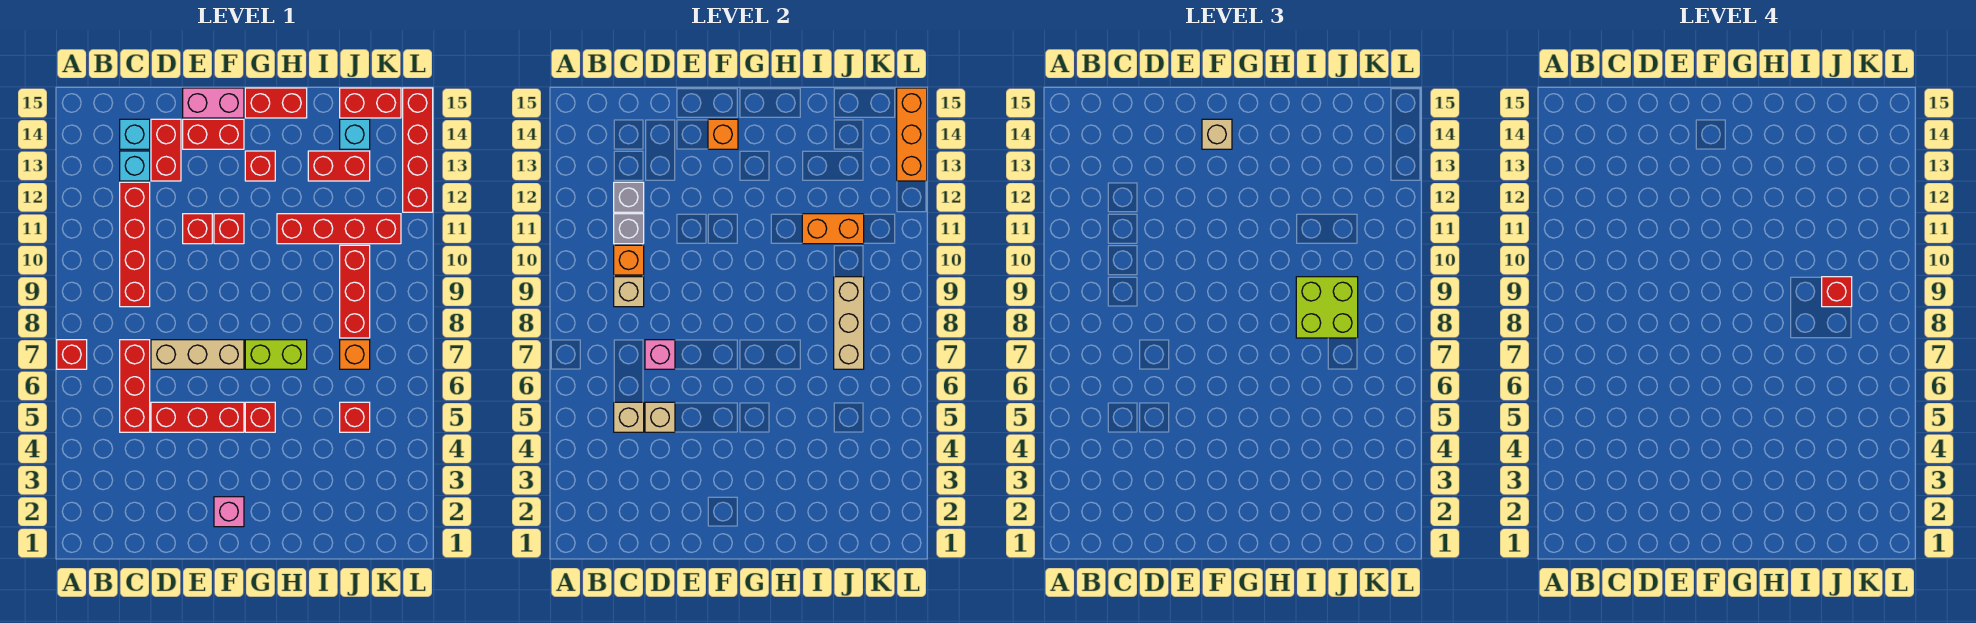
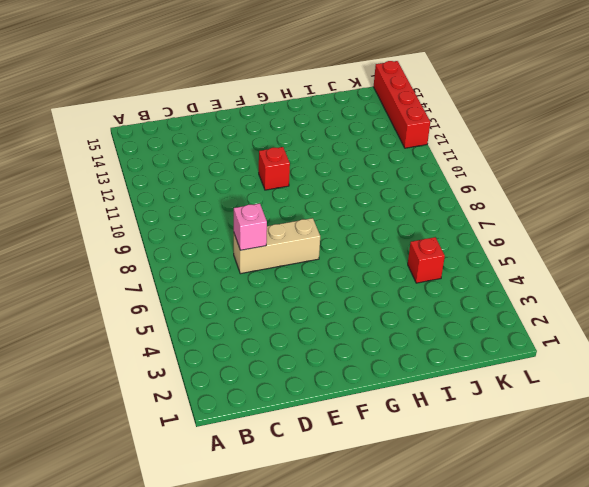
none -> red 1x1 brick [57,340,87,369]
none -> red 1x3 brick [120,340,150,432]
none -> red 1x4 brick [120,182,150,307]
none -> cyan 1x1 brick [120,151,150,181]

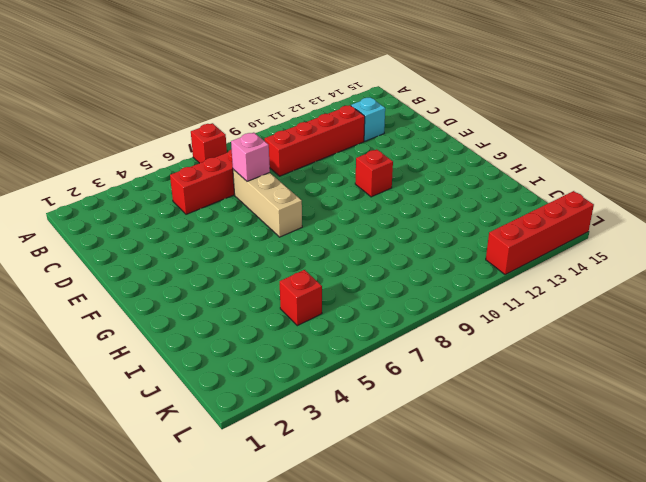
none -> cyan 1x1 brick [120,119,150,149]
none -> red 1x3 brick [151,402,244,432]
none -> red 1x2 brick [151,119,181,181]
none -> red 1x1 brick [183,214,212,244]

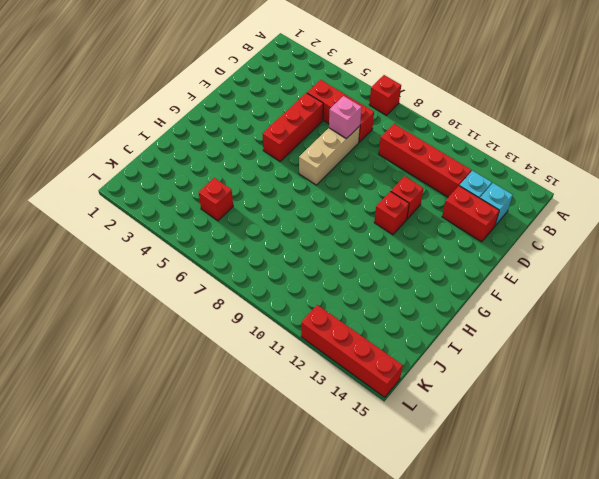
none -> red 1x2 brick [183,119,244,149]
none -> pink 1x2 brick [183,88,244,118]
none -> pink 1x1 brick [214,497,244,527]
none -> red 1x1 brick [245,402,275,432]

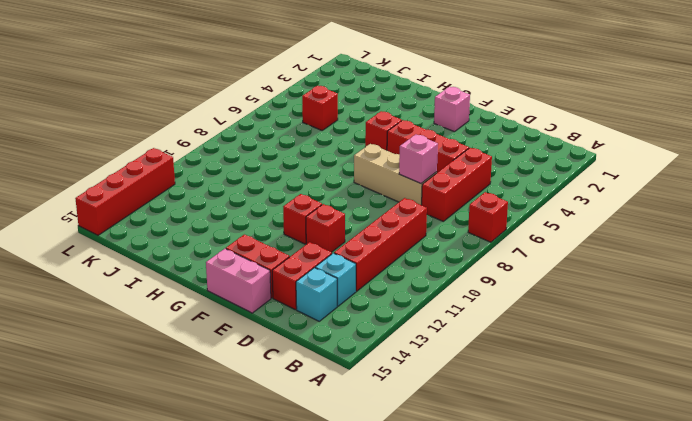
none -> lime 1x2 brick [245,340,307,369]
none -> red 1x1 brick [245,151,275,181]
none -> red 1x2 brick [245,88,307,118]
none -> red 1x4 brick [277,214,401,244]

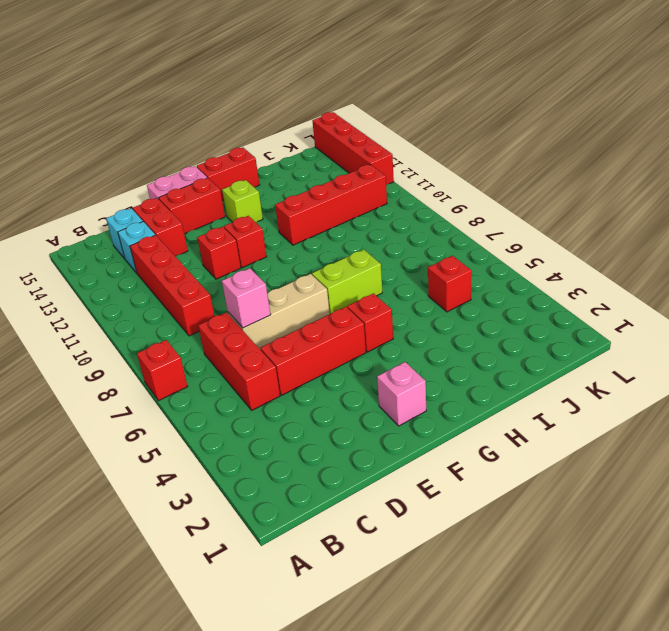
lime 1x1 brick [222,180,263,222] -> red 1x1 brick [245,151,275,181]
none -> red 1x2 brick [308,151,370,181]
none -> orange 1x1 brick [340,340,370,369]
none -> red 1x3 brick [340,245,370,338]
none -> cyan 1x1 brick [340,119,370,149]

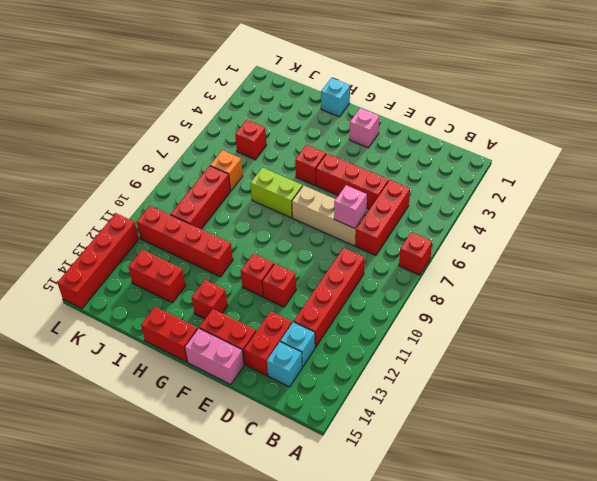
cyan 1x1 brick [321,78,350,117] -> cyan 1x1 brick moved to [340,119,370,149]
none -> red 1x2 brick [340,88,401,118]
none -> tan 1x1 brick [614,402,644,432]
none -> tan 1x1 brick [614,277,644,307]
none -> orange 1x1 brick [614,245,644,275]

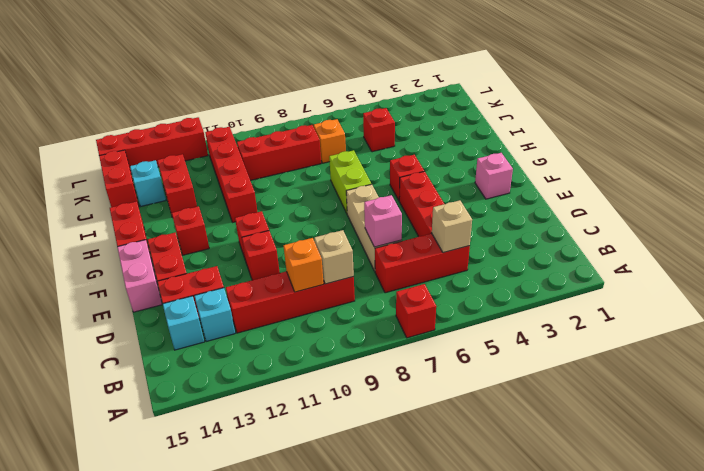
none -> grey 1x1 brick [614,214,644,244]
none -> grey 1x1 brick [614,182,644,212]
none -> tan 1x1 brick [645,402,675,432]
none -> orange 1x1 brick [708,119,738,149]

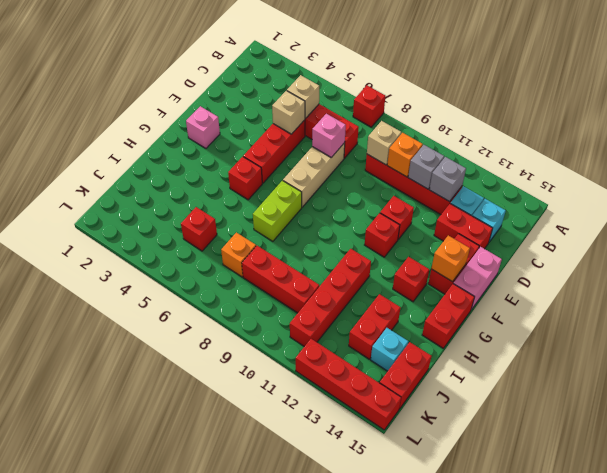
none -> orange 1x2 brick [802,214,864,244]
none -> tan 1x3 brick [834,277,864,369]
none -> orange 1x3 brick [897,88,927,181]
none -> tan 1x1 brick [1202,119,1232,149]

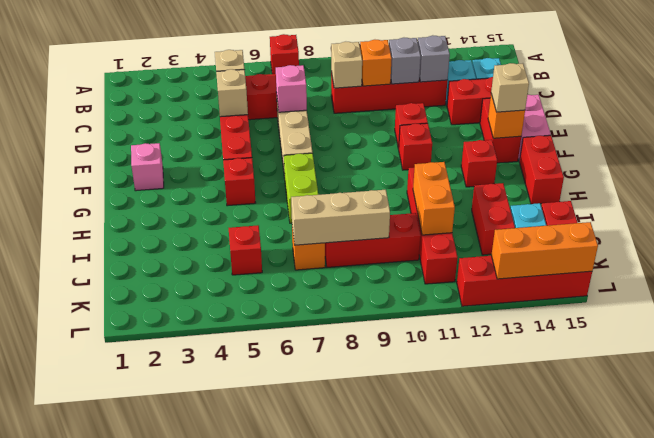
none -> lime 2x2 brick [1296,277,1358,338]
none -> red 1x1 brick [1822,277,1852,307]

